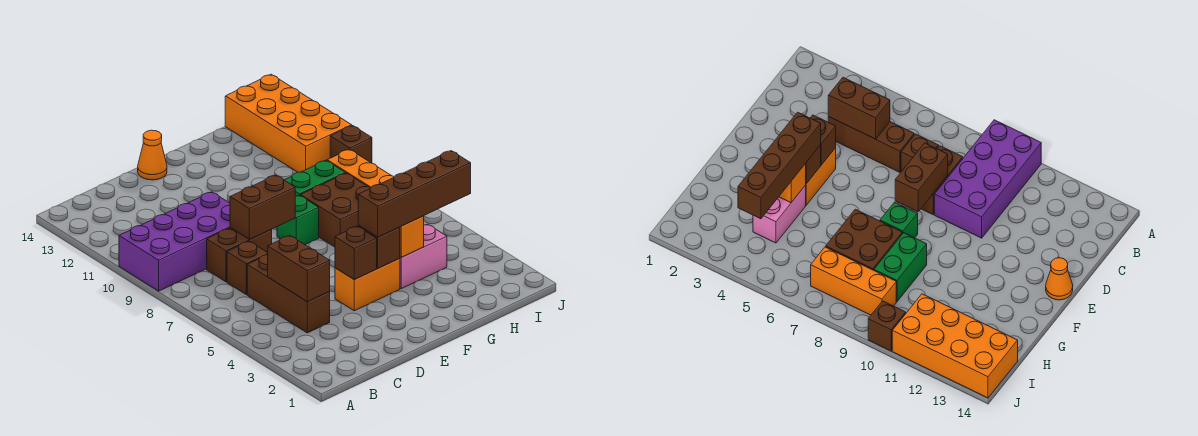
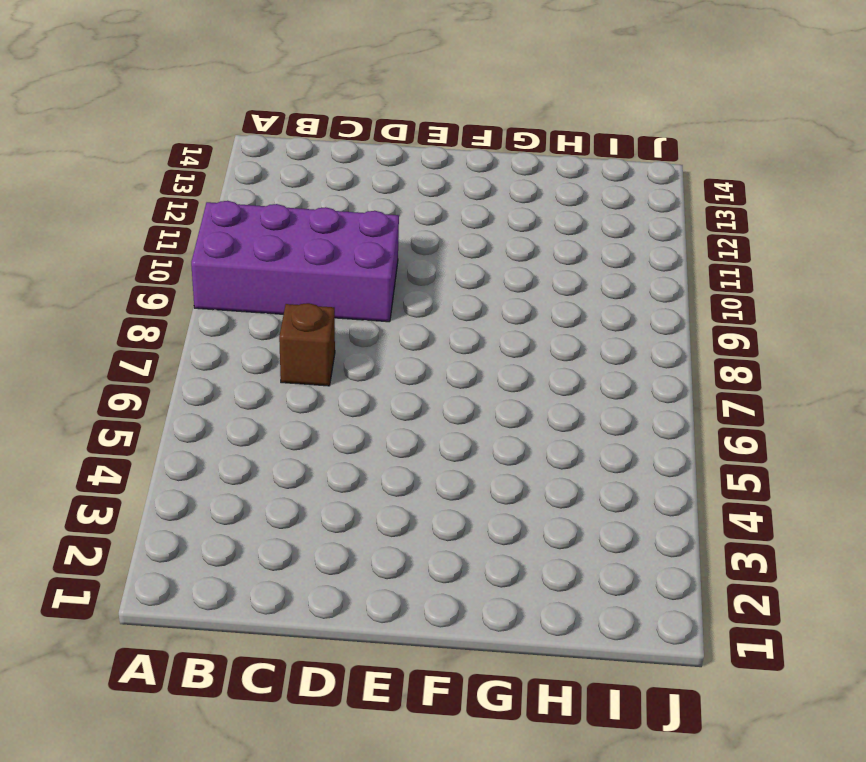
none -> brown 1x3 brick [247,255,330,333]
none -> brown 1x2 brick [207,228,272,282]
none -> orange 1x2 brick [335,259,400,311]

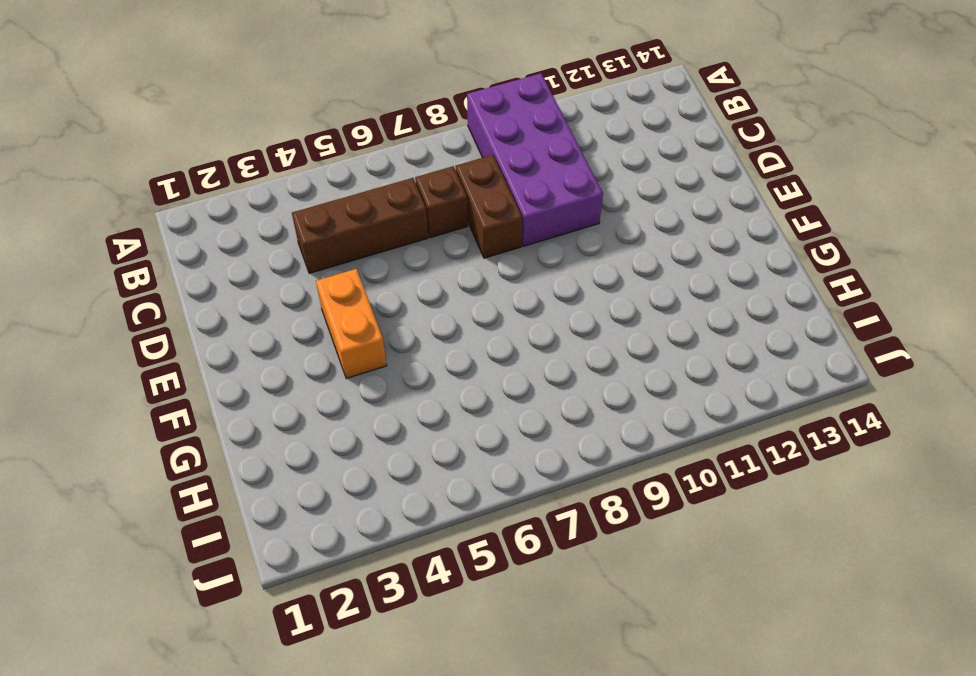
none -> orange 1x1 cone [138,130,167,180]
none -> green 1x1 brick [277,195,319,245]
none -> pink 1x2 brick [400,224,447,289]

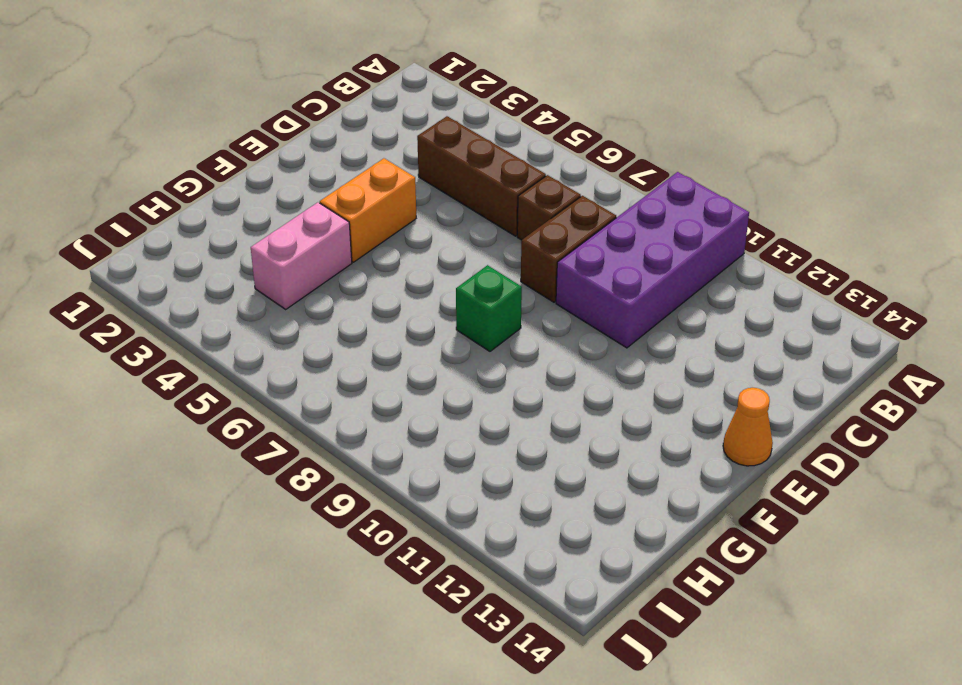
none -> brown 2x2 brick [300,173,370,247]
none -> green 1x2 brick [285,160,345,196]
none -> orange 1x3 brick [327,149,394,188]

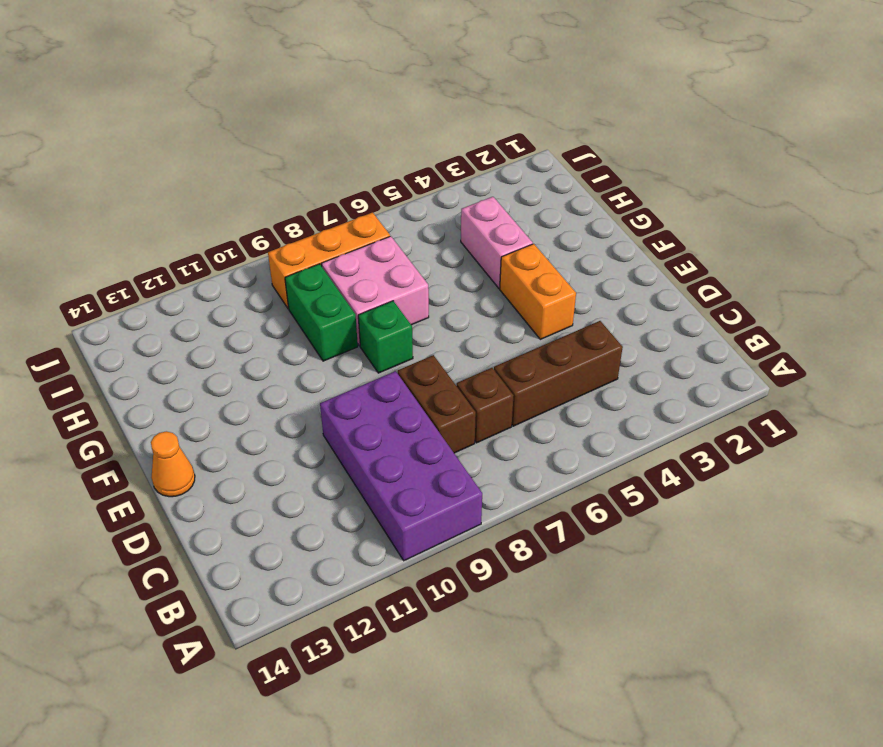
pink 2x2 brick [322,236,429,346] -> brown 2x2 brick [300,173,370,247]
none -> orange 2x4 brick [225,74,352,172]
none -> brown 1x1 brick [330,126,372,163]
none -> brown 1x2 brick [268,236,330,302]

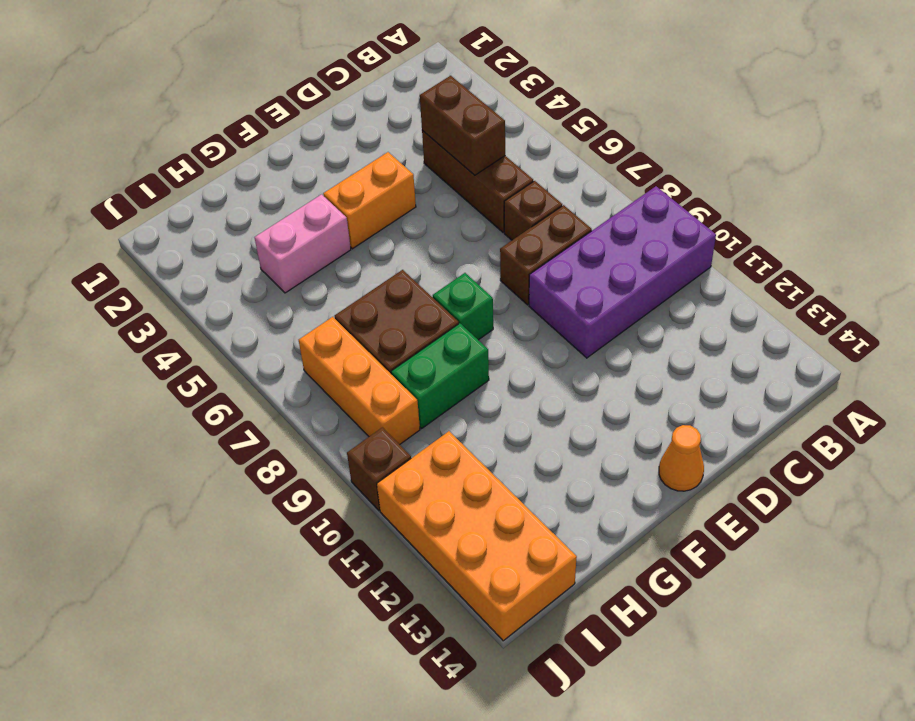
none -> brown 1x2 brick [230,175,295,240]
none -> brown 1x1 brick [335,226,377,280]
none -> brown 1x1 brick [358,226,400,268]

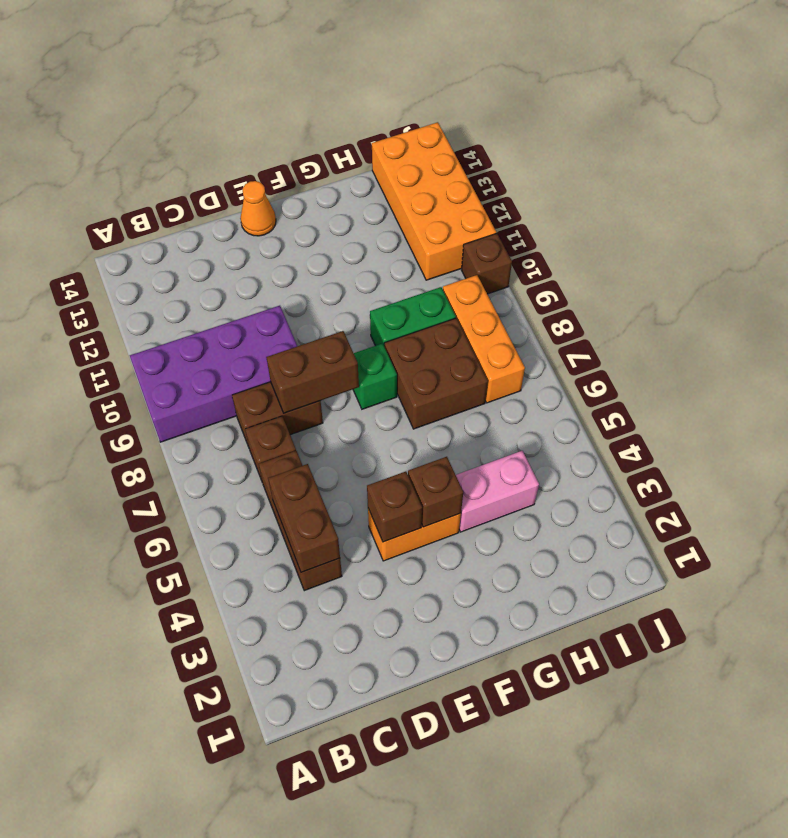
none -> orange 1x1 brick [400,216,424,257]
none -> brown 1x4 brick [358,151,471,237]

